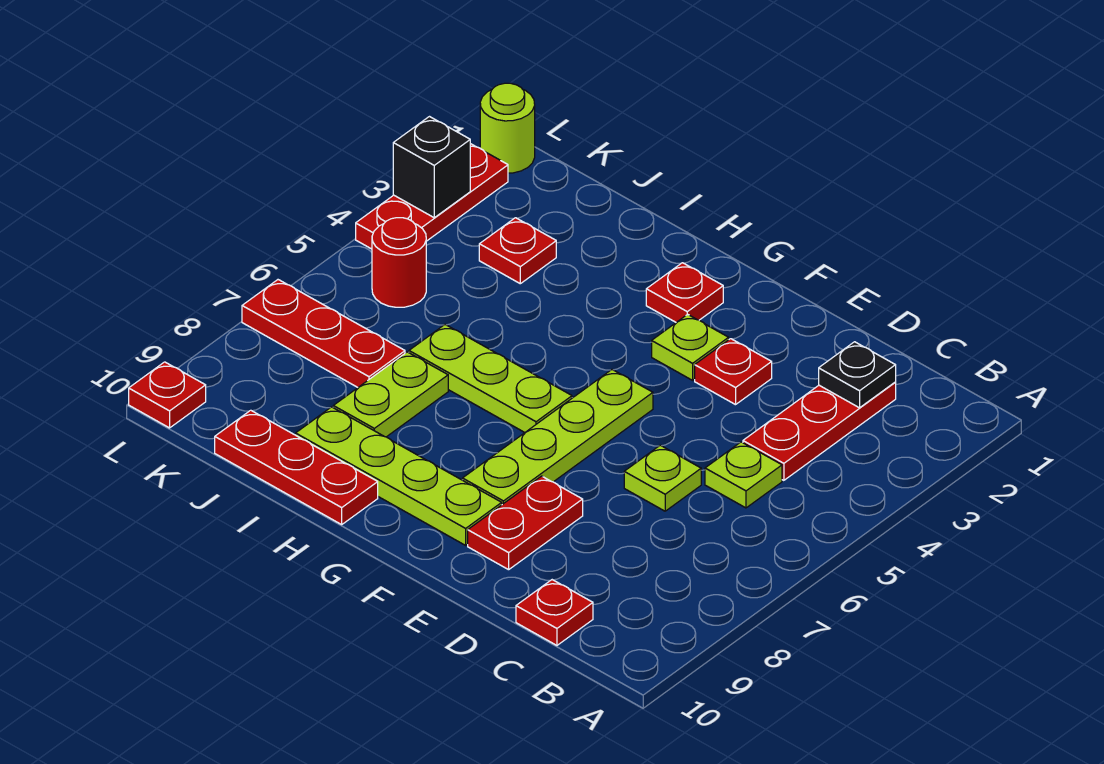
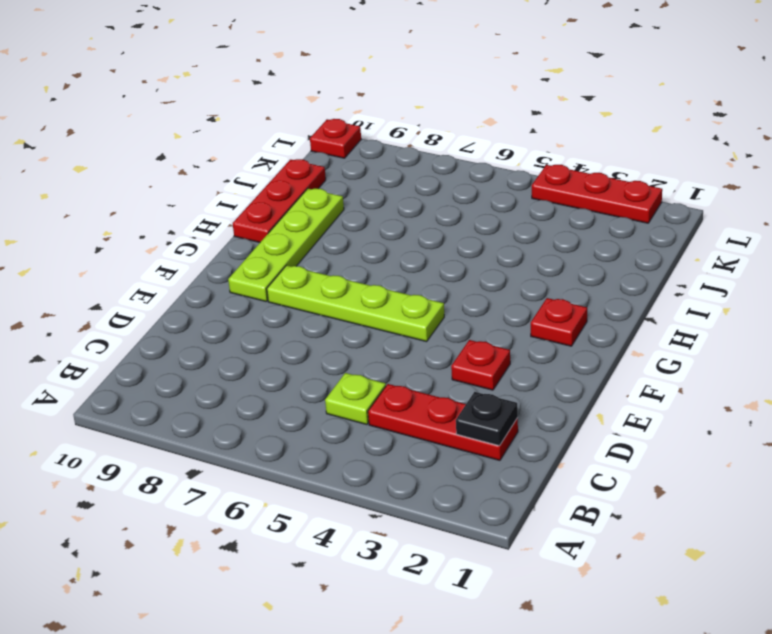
none -> red 1x1 plate [516,580,593,645]
none -> lime 1x1 plate [624,445,701,511]
none -> red 1x2 plate [468,476,583,570]

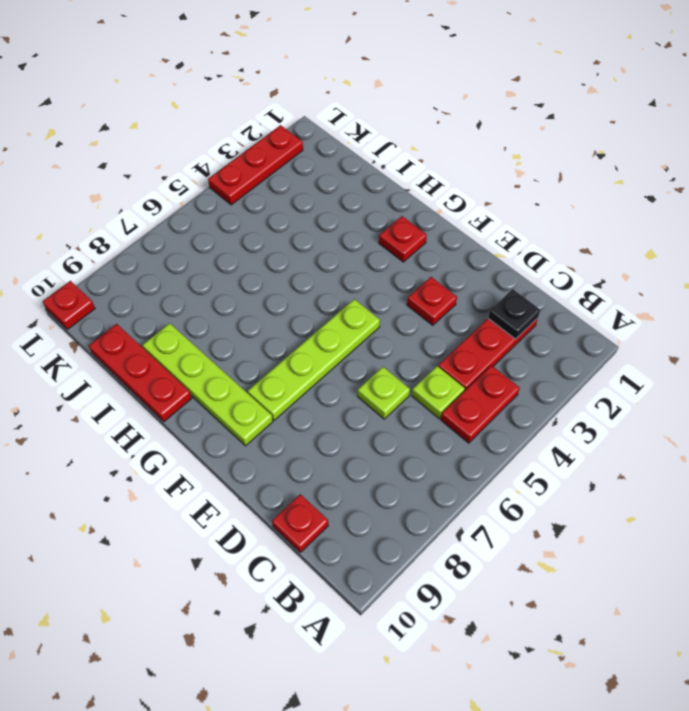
red 1x2 plate [441,366,520,443] -> red 1x2 plate moved to [468,476,583,570]
none -> lime 1x1 plate [652,314,729,380]
none -> lime 1x3 plate [409,325,572,432]
none -> lime 1x2 plate [333,352,448,437]

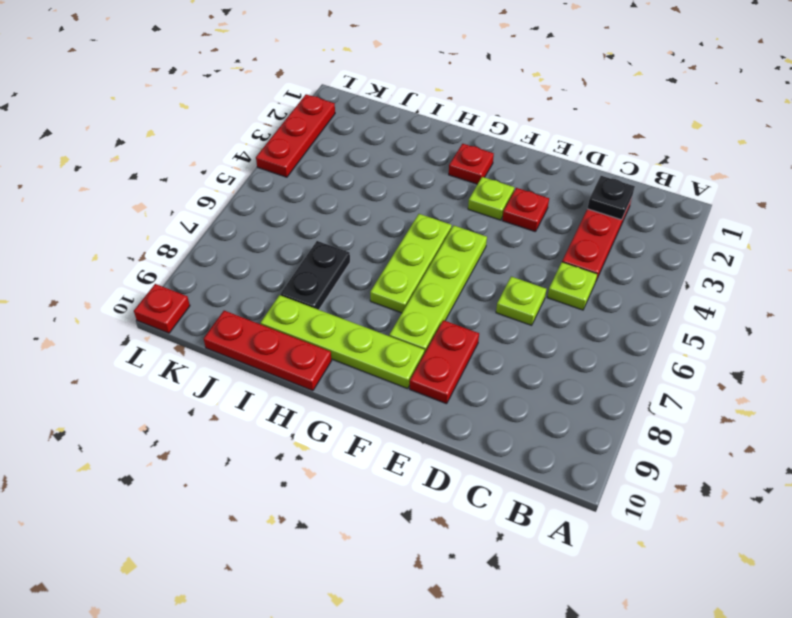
lime 1x3 plate [370,214,452,313] -> lime 1x3 plate turned to [409,325,572,432]
black 1x2 plate [280,241,350,310] -> lime 1x2 plate [333,352,448,437]
none -> red 1x1 plate [516,580,593,645]
none -> red 1x1 plate [479,218,556,284]
none -> red 1x3 plate [242,280,405,387]

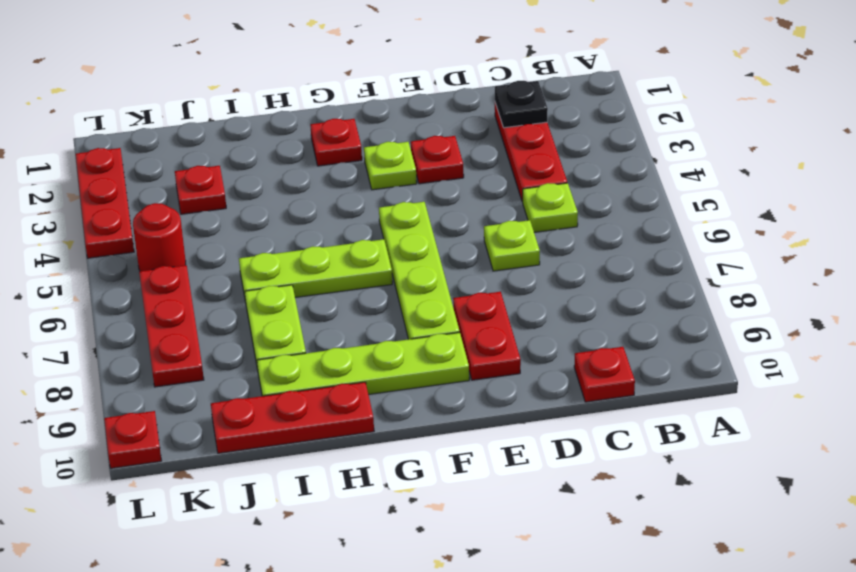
red 1x3 plate [139,265,204,387] -> red 1x3 plate turned to [242,280,405,387]
none -> lime 1x1 round brick [480,83,535,173]
none -> black 1x1 brick [393,117,470,218]

